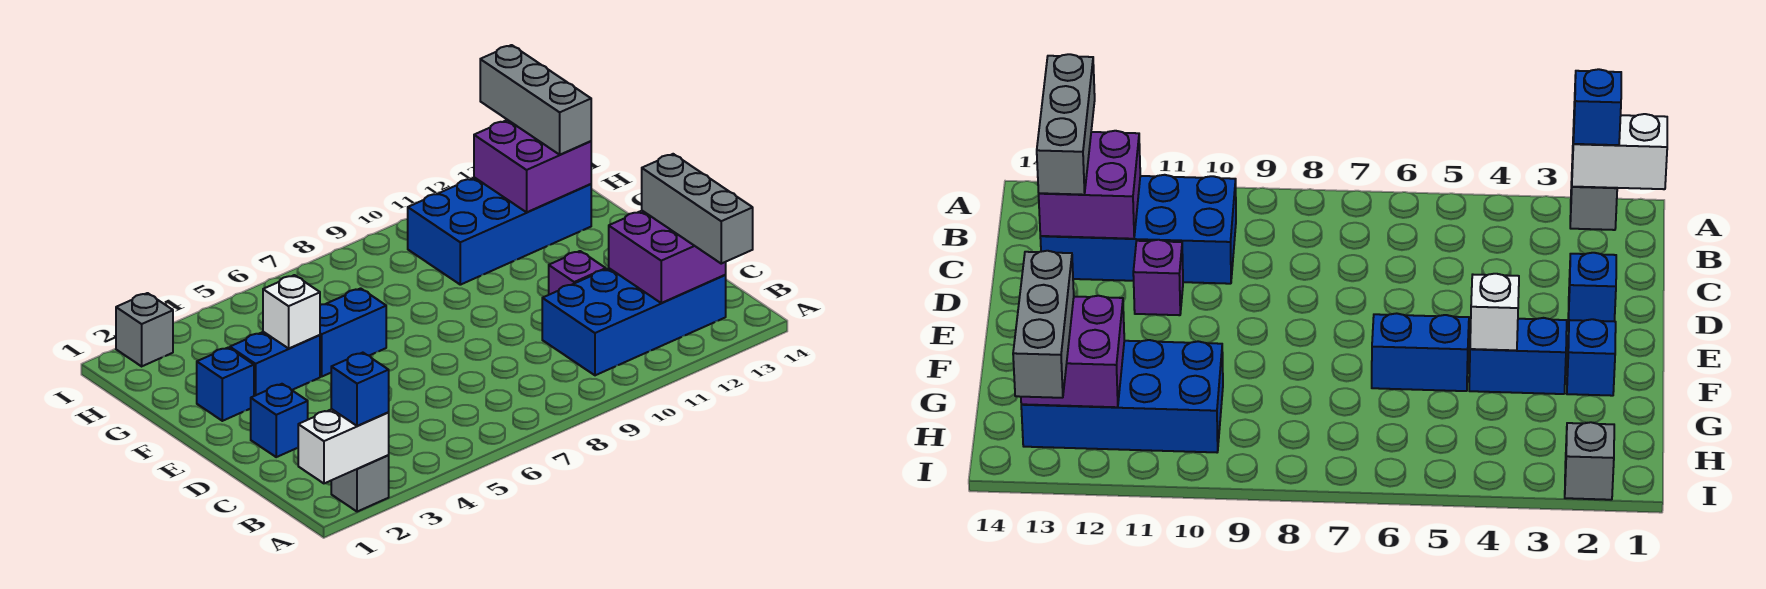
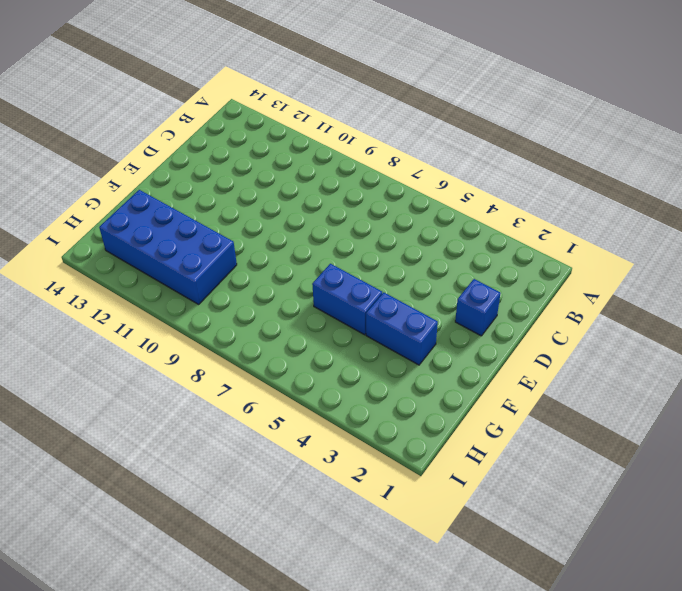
none -> grey 1x1 brick [331,456,389,512]
none -> blue 2x4 brick [542,268,726,375]
none -> purple 1x1 brick [549,251,606,295]

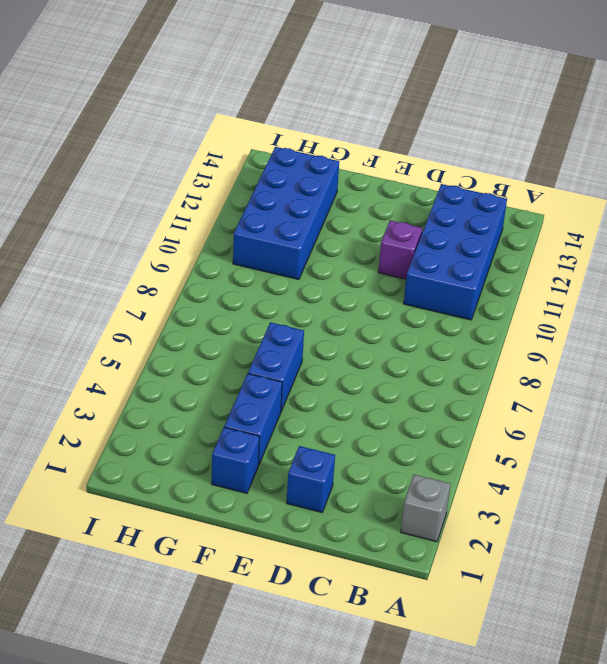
none -> grey 1x1 brick [116,293,173,366]
none -> white 1x2 brick [298,409,389,483]
none -> purple 2x2 brick [609,211,726,303]

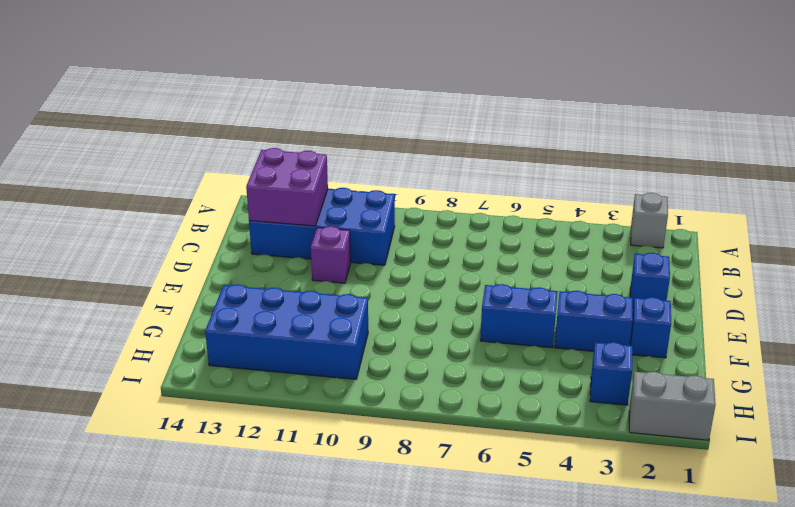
blue 1x1 brick [590,342,633,405] -> blue 1x1 brick moved to [331,353,389,426]
grey 1x2 brick [629,372,716,440] -> grey 1x1 brick [116,293,173,366]
none -> white 1x2 brick [298,409,389,483]
none -> white 1x1 brick [263,275,320,348]
none -> purple 2x2 brick [474,120,591,212]

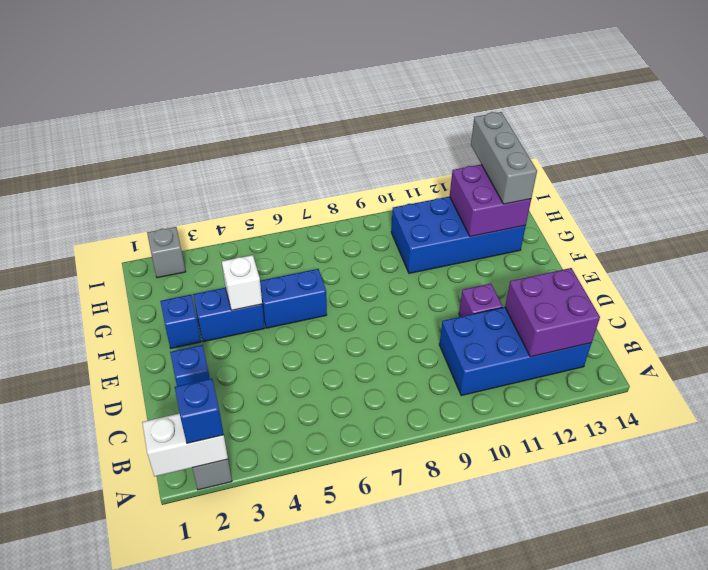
none -> grey 1x3 brick [642,154,753,264]

